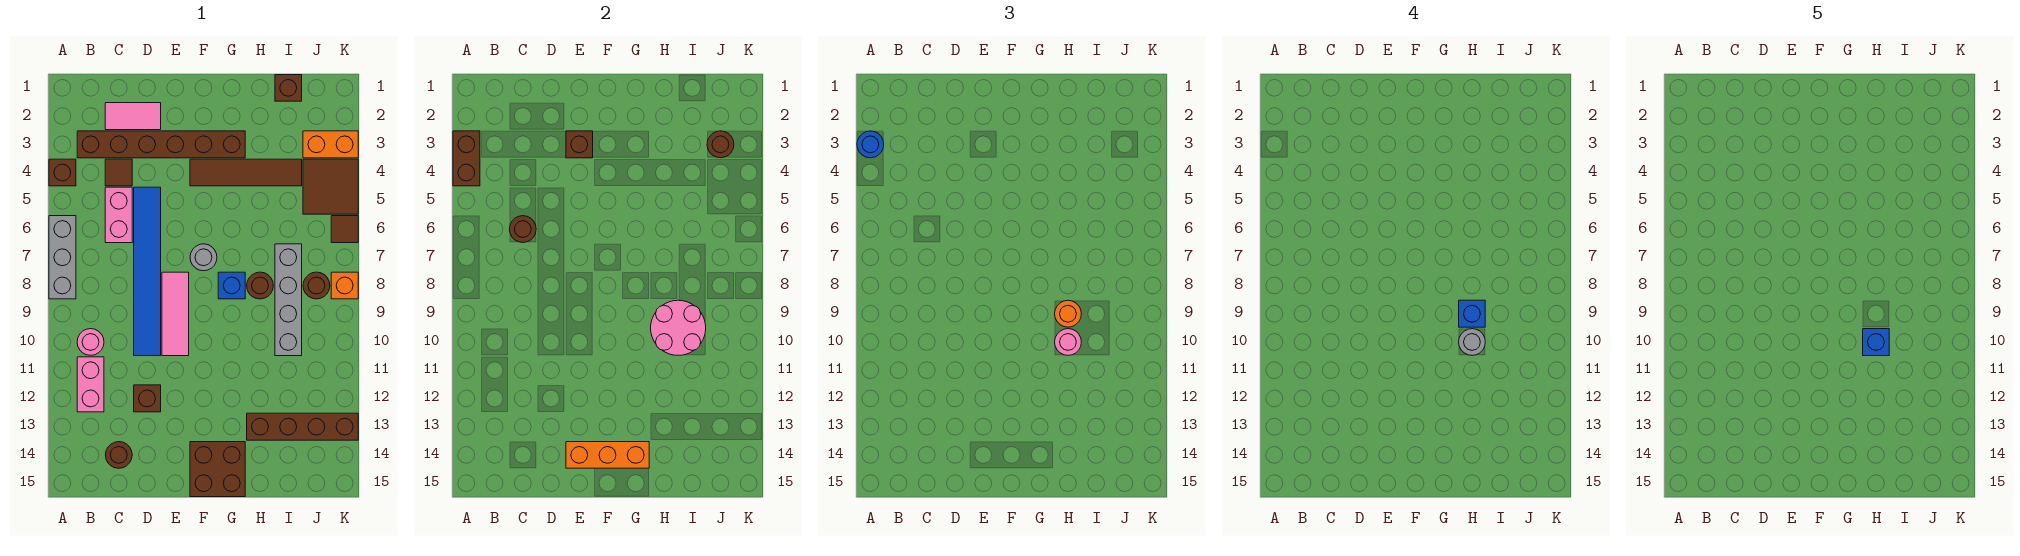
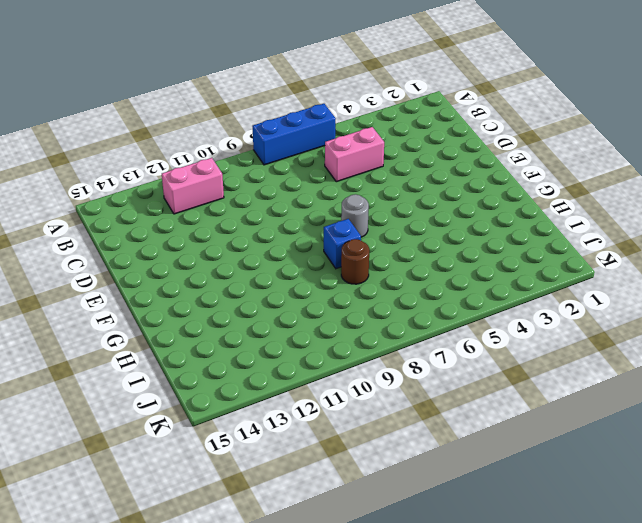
blue 1x3 brick [252,104,336,165] -> grey 1x3 brick [49,216,76,299]
none -> brown 1x1 brick [49,159,76,186]
none -> brown 1x6 brick [77,131,245,158]
none -> pink 1x1 round brick [77,329,104,355]
none -> pink 1x2 tile [105,103,161,130]

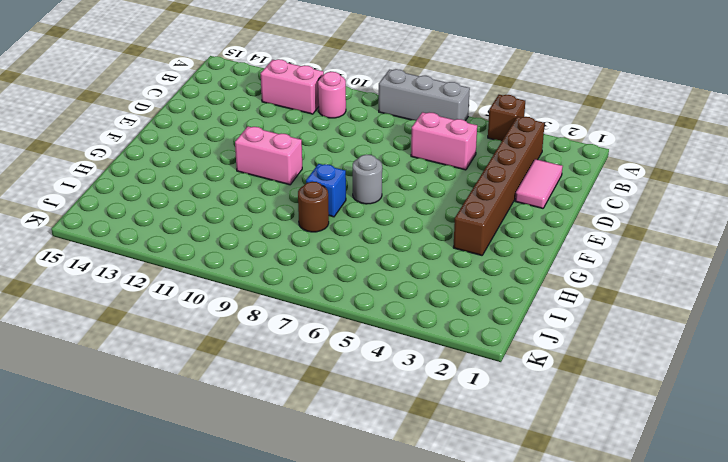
pink 1x2 brick [235,126,302,185] -> none
none -> brown 1x1 tile [105,159,132,186]
none -> brown 1x1 round brick [106,442,132,468]
none -> blue 1x6 tile [134,187,161,356]
none -> brown 1x1 brick [134,385,161,412]

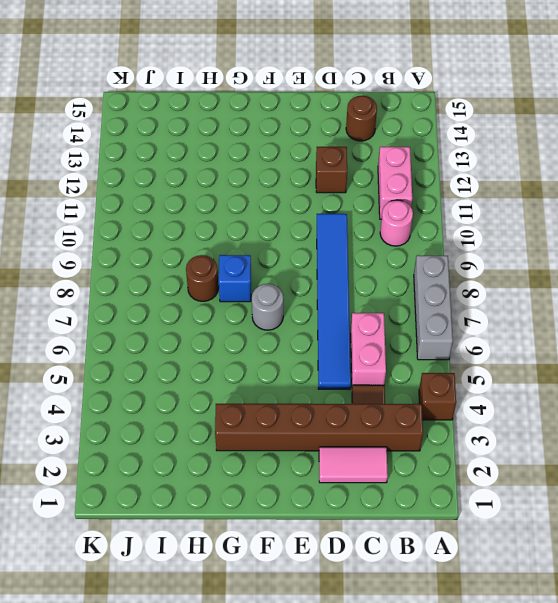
none -> pink 1x3 tile [162,272,189,356]
none -> brown 1x4 tile [190,159,302,186]
none -> brown 2x2 brick [190,442,245,497]
none -> brown 1x4 brick [247,413,358,440]

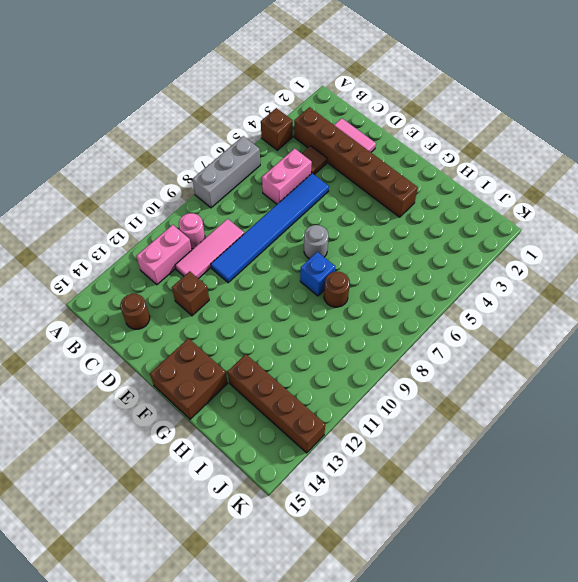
pink 1x3 tile [175,219,244,279] -> pink 1x3 tile moved to [162,272,189,356]
none -> brown 1x4 tile [190,159,302,186]
none -> brown 1x1 brick [275,75,302,101]
none -> grey 1x4 brick [275,244,302,356]
none -> orange 1x2 brick [303,131,358,158]

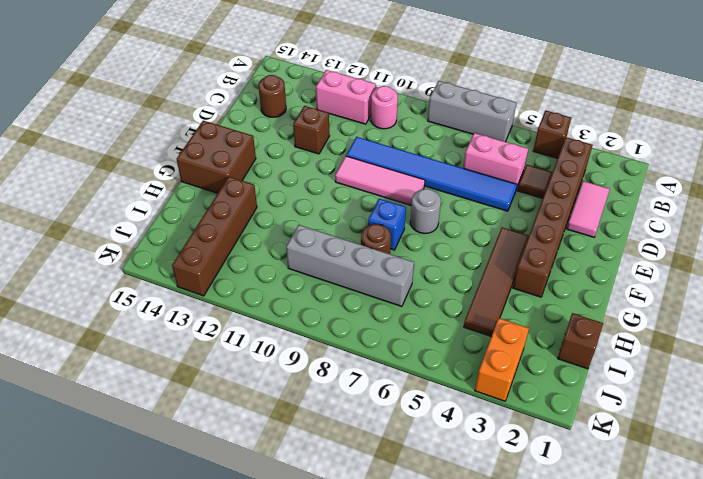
none -> brown 2x2 tile [303,159,358,214]
none -> brown 1x1 round brick [303,272,330,299]
none -> brown 1x1 tile [331,216,358,243]
none -> orange 1x1 brick [331,272,358,299]

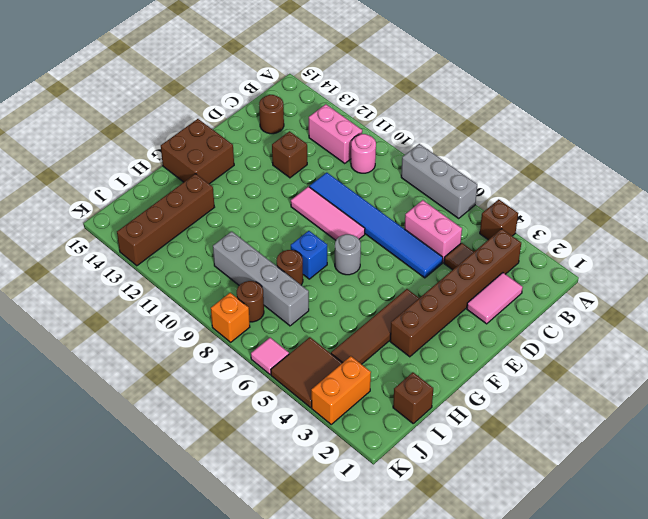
pink 1x1 tile [251,338,289,375] -> brown 1x1 tile [331,216,358,243]
none -> brown 1x2 brick [453,131,480,186]
none -> brown 1x1 round brick [509,216,536,243]
none -> brown 1x1 brick [566,131,593,158]
none -> orange 1x3 brick [566,442,649,468]

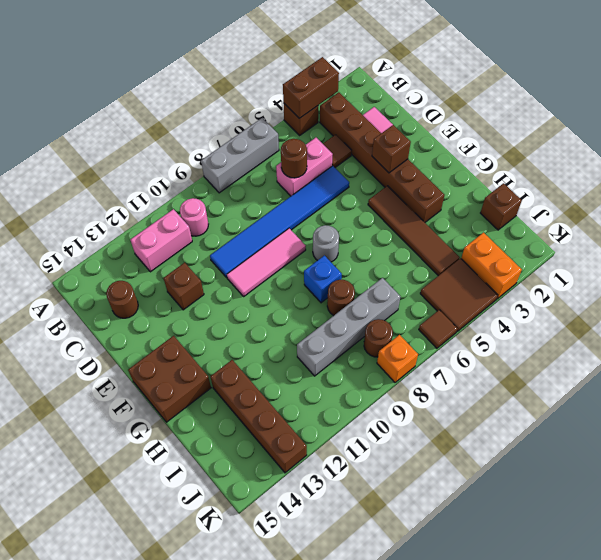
none -> orange 1x3 brick [566,442,649,468]
none -> pink 2x2 round brick [651,300,706,355]
none -> brown 1x1 round brick [707,131,734,158]
none -> blue 1x1 round brick [857,131,884,158]

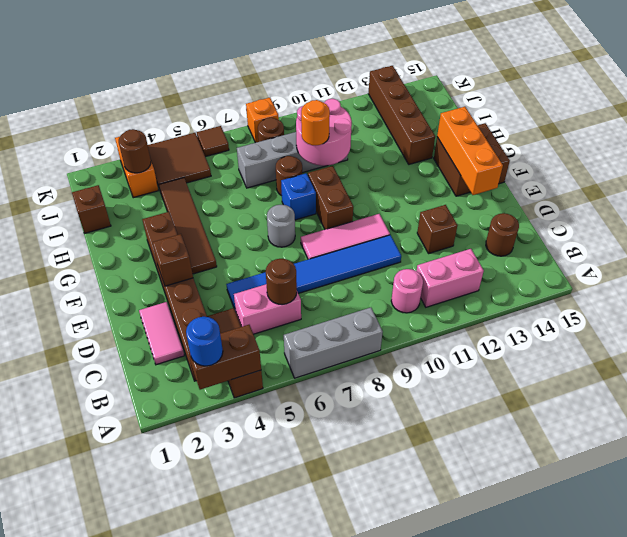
brown 1x2 brick [308,166,353,229] -> none
none -> pink 1x1 round brick [1055,329,1081,355]
none -> blue 1x1 brick [1459,300,1485,327]
none -> grey 1x1 round brick [1459,329,1485,355]
none -> blue 1x1 brick [1863,329,1889,356]

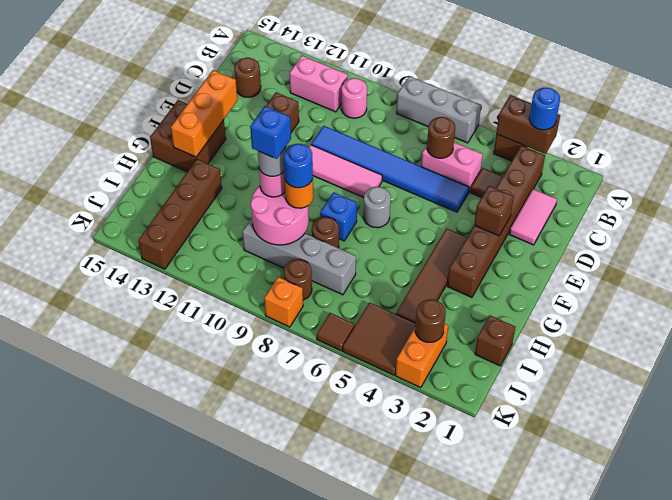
blue 1x1 round brick [284,144,313,188] -> blue 1x1 brick [1459,300,1485,327]

